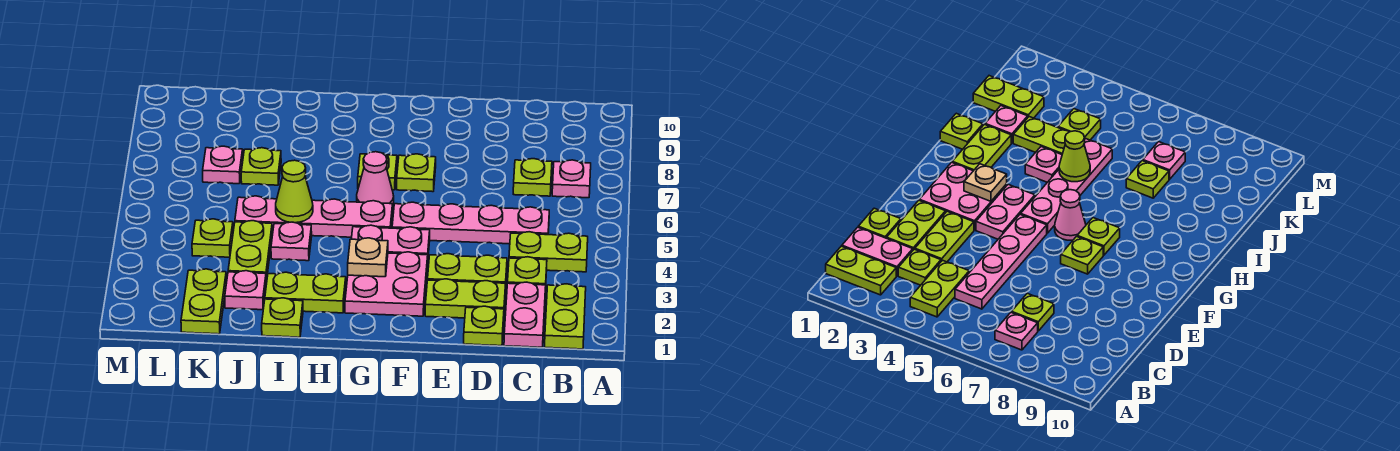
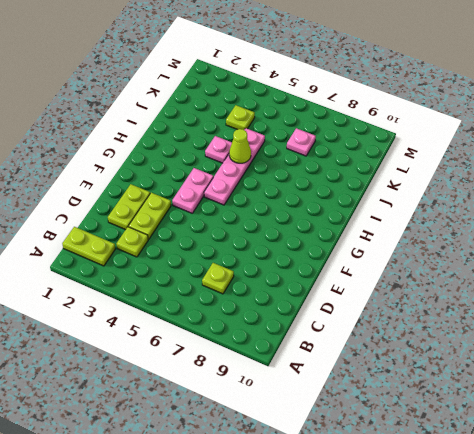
none -> lime 1x2 plate [509,232,588,272]
none -> pink 1x1 plate [552,160,591,198]
none -> pink 1x2 plate [504,282,546,347]

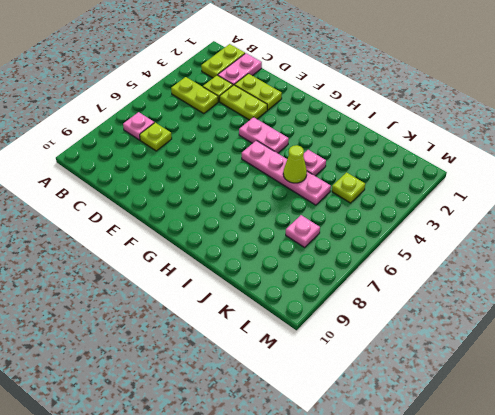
none -> pink 1x4 plate [392,202,549,244]
none -> lime 1x1 plate [464,306,504,346]
none -> pink 2x2 plate [345,252,428,316]

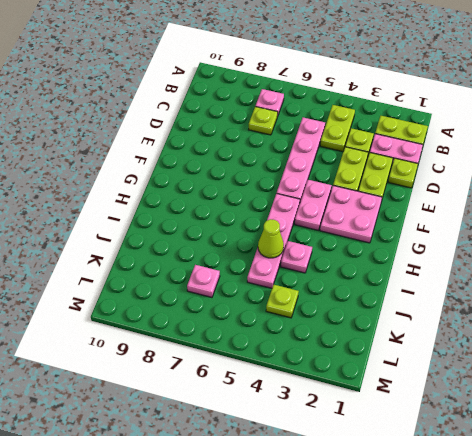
none -> lime 1x1 plate [397,154,436,192]
none -> pink 1x1 cone [357,152,394,206]
none -> lime 1x1 plate [358,153,397,190]

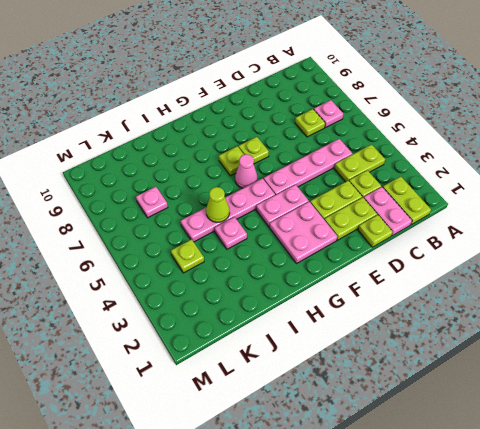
none -> lime 1x2 plate [265,272,346,313]
none -> lime 1x1 plate [262,298,303,337]
none -> pink 1x1 plate [225,271,266,310]

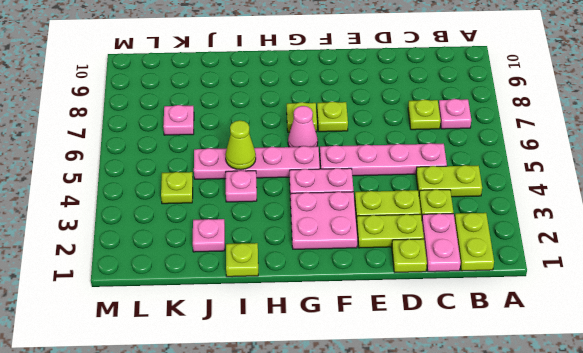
none -> lime 1x2 plate [265,272,346,313]
none -> lime 1x2 plate [228,221,272,282]
none -> lime 1x1 plate [241,148,281,185]

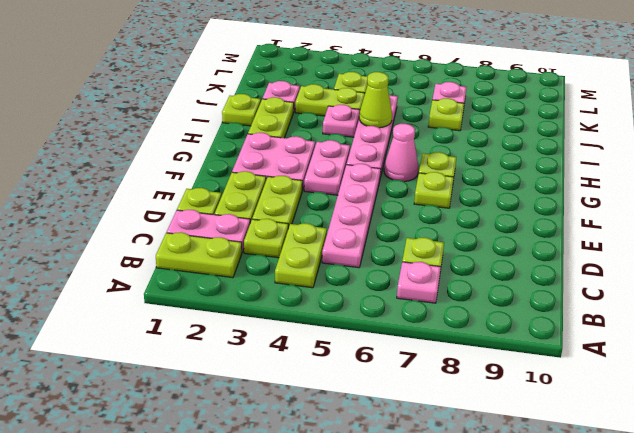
none -> lime 1x2 plate [181,269,226,334]
none -> tan 1x1 plate [348,238,388,277]

